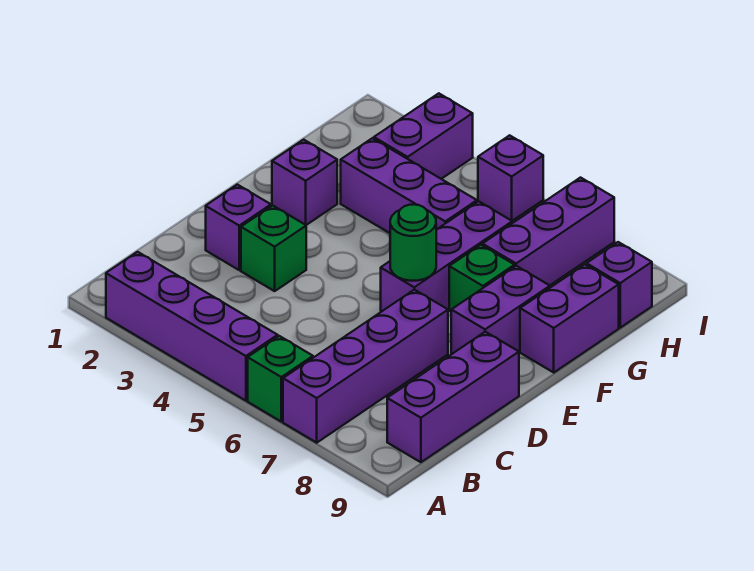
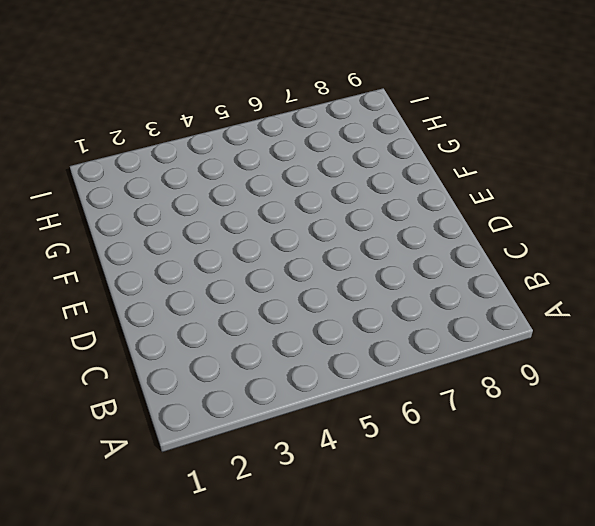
none -> purple 1x4 brick [106,252,278,401]
none -> green 1x1 brick [248,336,313,422]
none -> purple 1x4 brick [283,290,448,443]

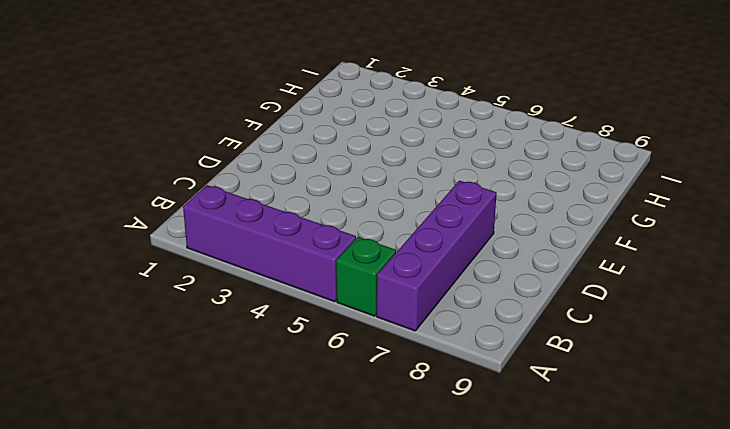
none -> purple 1x3 brick [387,332,519,462]
none -> purple 1x1 brick [206,185,271,270]
none -> green 1x1 brick [241,206,306,291]

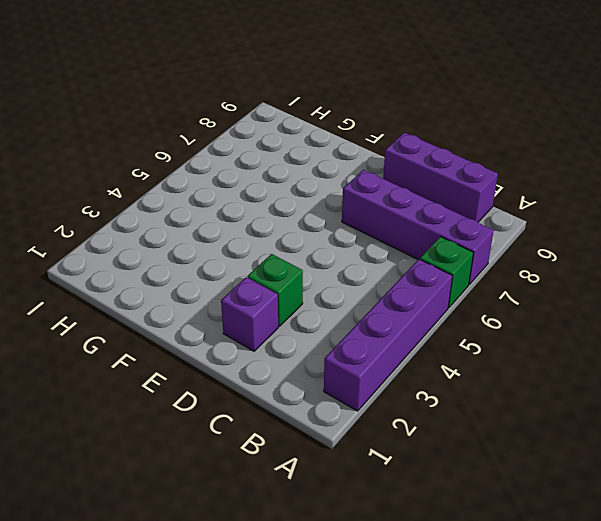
none -> purple 1x3 brick [381,201,512,312]
none -> purple 1x2 brick [451,266,550,354]
none -> purple 1x1 brick [272,140,337,225]

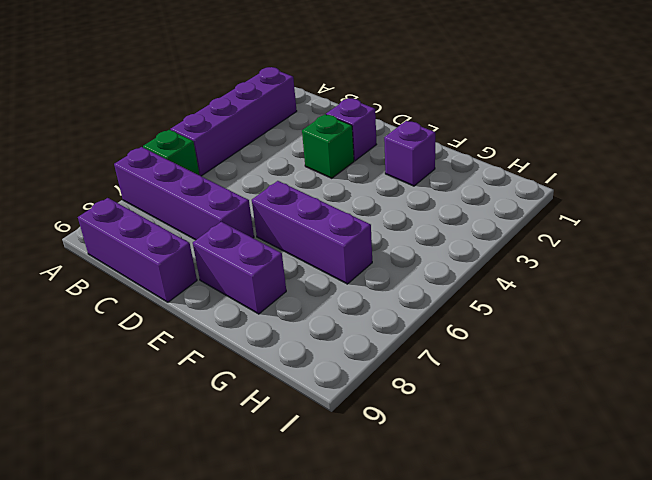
none -> green 1x1 brick [449,245,515,311]
none -> purple 1x2 brick [520,265,619,372]
none -> purple 1x3 brick [341,138,477,233]

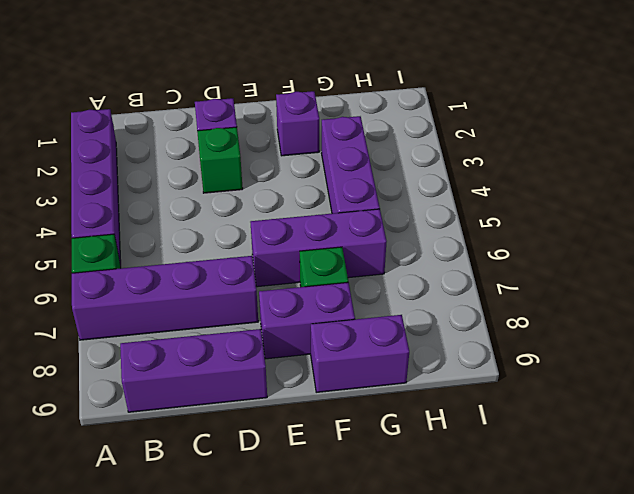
none -> purple 1x3 brick [482,178,614,285]
none -> purple 1x2 brick [374,93,473,179]
none -> purple 1x1 brick [587,242,652,328]

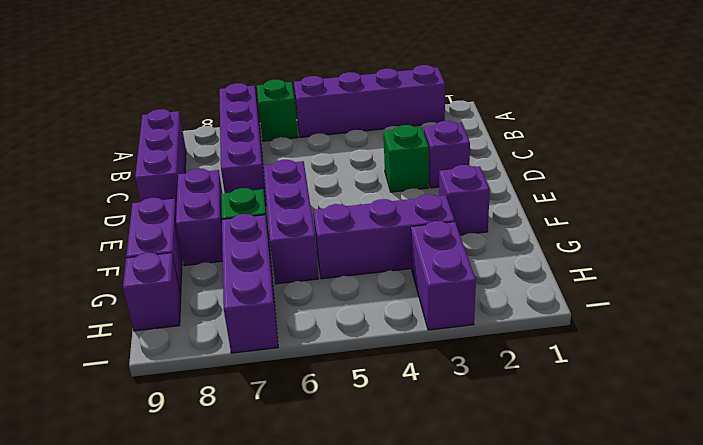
none -> purple 1x1 brick [478,135,543,221]
none -> green 1x1 round brick [390,204,436,281]

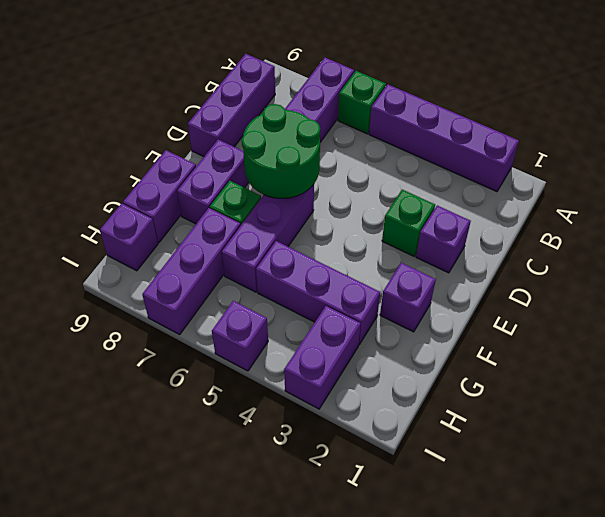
green 2x2 round brick [242,104,320,198] -> green 1x1 round brick [390,204,436,281]

